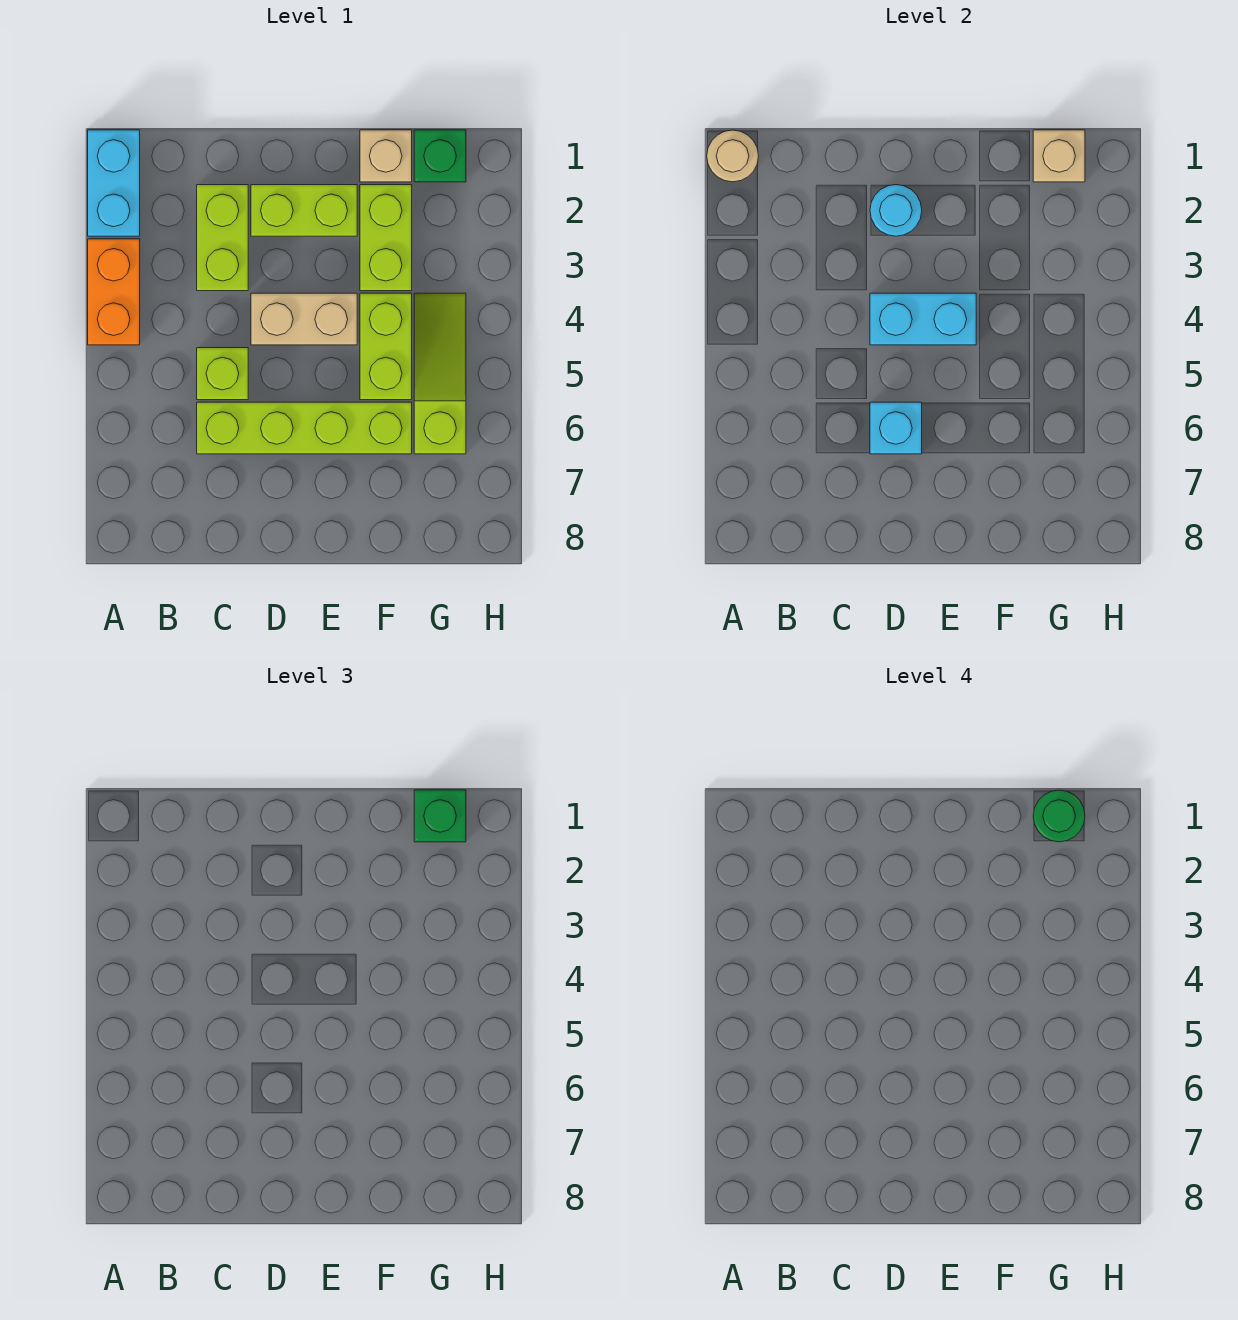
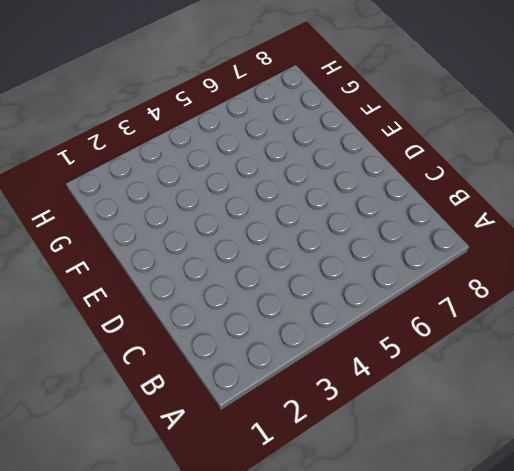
none -> cyan 1x2 brick [88,130,140,236]
none -> orange 1x2 brick [88,239,140,345]
none -> lime 1x2 brick [197,185,248,291]

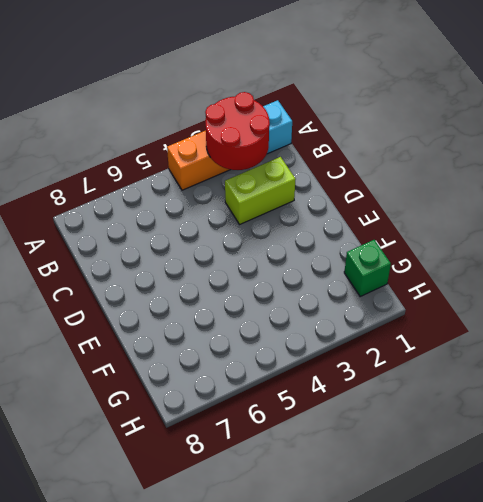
red 2x2 round brick [205,92,270,170] -> none
none -> lime 1x1 brick [197,348,248,400]
none -> lime 1x4 brick [197,402,412,454]
none -> lime 1x2 brick [251,185,357,236]

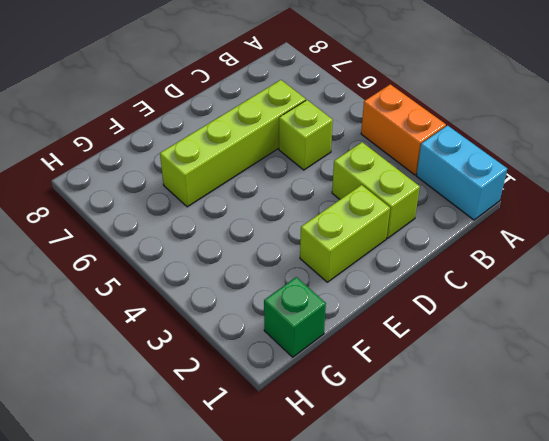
none -> tan 1x2 brick [251,293,357,345]
none -> tan 1x1 brick [360,130,412,182]
none -> lime 1x2 brick [360,185,412,291]

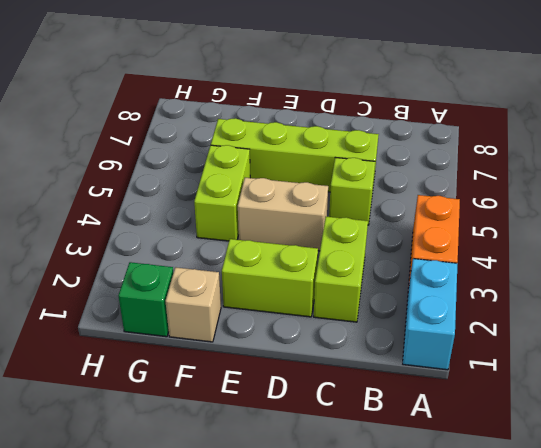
none -> lime 1x2 brick [360,185,412,291]
none -> lime 1x3 slope [414,293,466,454]
none -> tan 1x1 round brick [707,130,758,182]

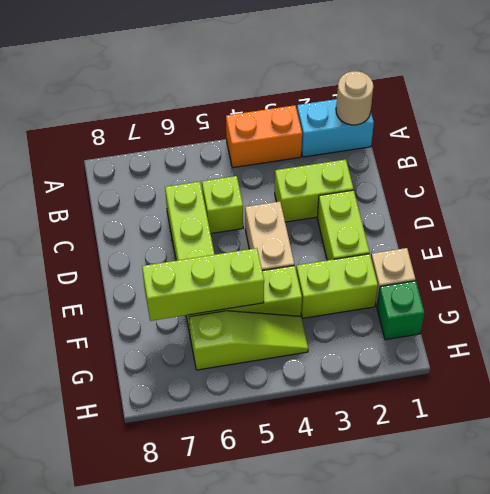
lime 1x3 brick [142,248,264,321] -> none
none -> cyan 1x1 round brick [870,185,922,236]
none -> cyan 1x2 brick [870,293,976,345]
none -> cyan 1x1 brick [870,402,922,454]

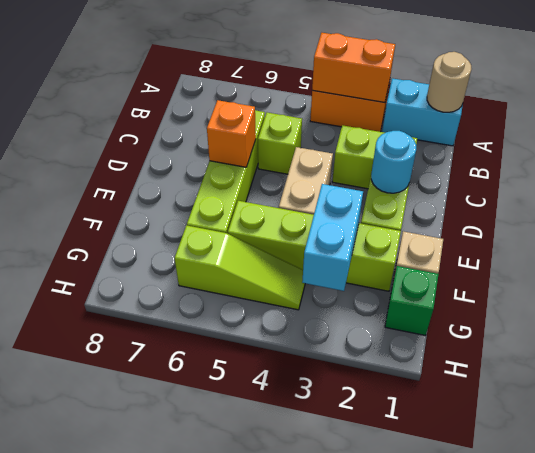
orange 1x2 brick [312,33,395,103] -> none
orange 1x1 brick [207,100,256,167] -> cyan 1x1 brick [870,402,922,454]
cyan 1x2 brick [302,184,363,291] -> cyan 1x2 brick moved to [870,293,976,345]
none -> tan 1x1 brick [1033,130,1085,182]
none -> green 1x1 brick [414,790,466,842]
none -> green 1x1 round brick [1033,790,1085,842]

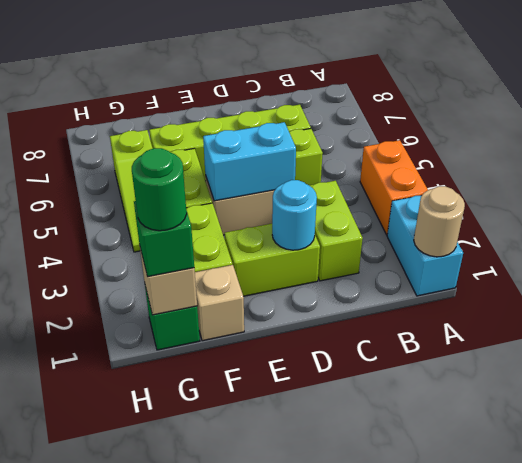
none -> cyan 1x1 brick [870,402,922,454]

